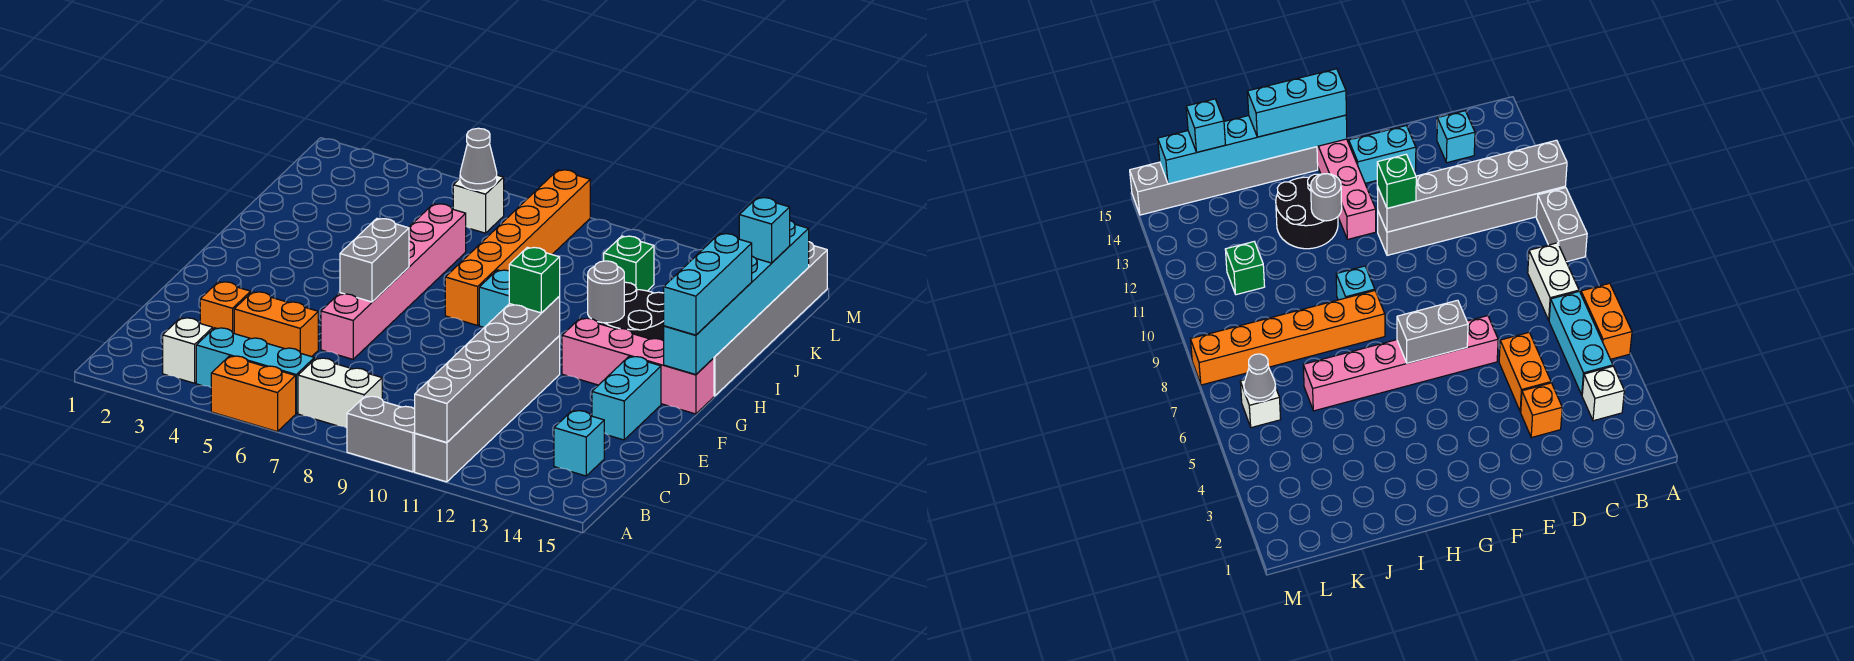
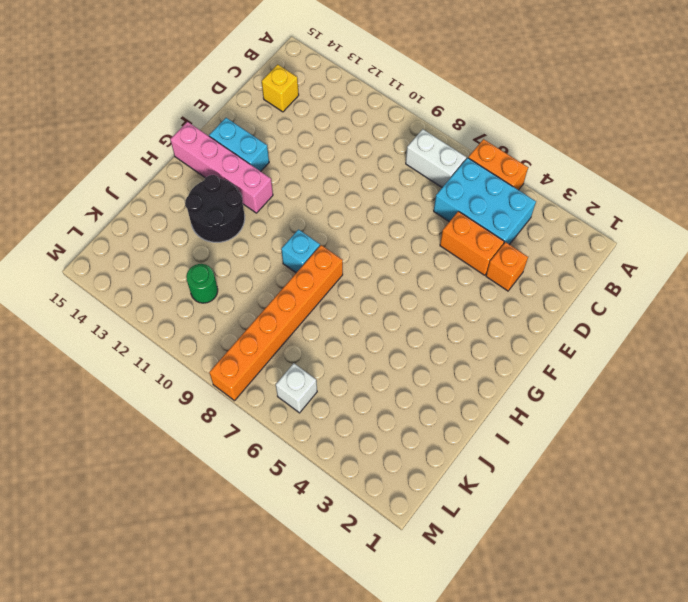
cyan 2x3 brick [434,158,536,244] -> cyan 1x3 brick [196,328,314,413]
yellow 1x1 brick [262,64,299,112] -> cyan 1x1 brick [554,411,604,476]
cyan 1x2 brick [209,118,269,171] -> cyan 1x2 brick turned to [592,356,661,440]
green 1x1 round brick [186,264,218,303] -> green 1x1 brick [604,236,654,291]
none -> grey 1x2 brick [347,396,415,472]
none -> grey 1x6 brick [415,336,560,482]
none -> white 1x1 brick [163,318,213,383]

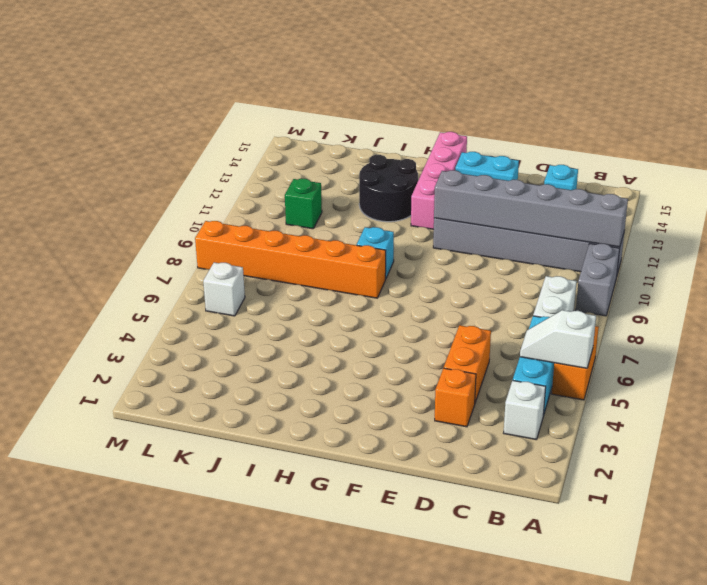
white 1x2 slope [520,310,596,368] -> none
none -> pink 1x6 brick [321,204,466,359]
none -> grey 1x6 brick [714,242,827,396]
none -> grey 1x2 brick [340,219,409,302]

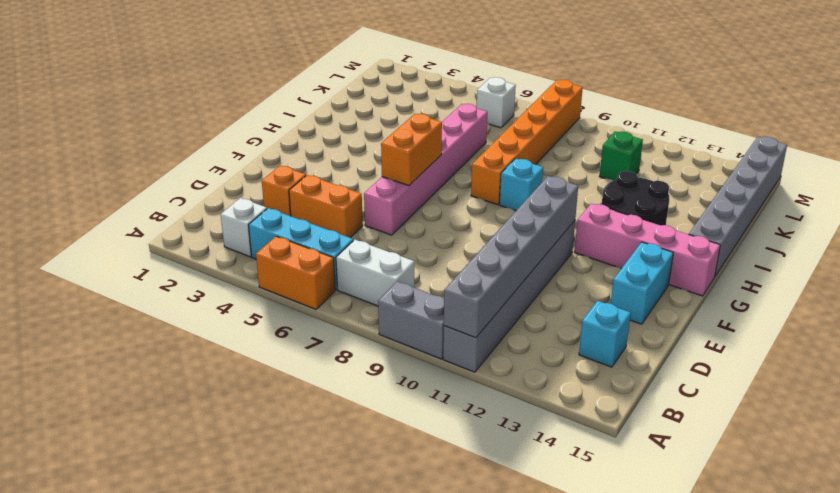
orange 1x2 brick [381,114,442,186] -> grey 1x2 brick [340,219,409,302]
none -> cyan 1x6 brick [664,221,809,375]
none -> grey 1x1 round brick [588,261,624,323]
none -> grey 1x1 cone [460,128,497,190]

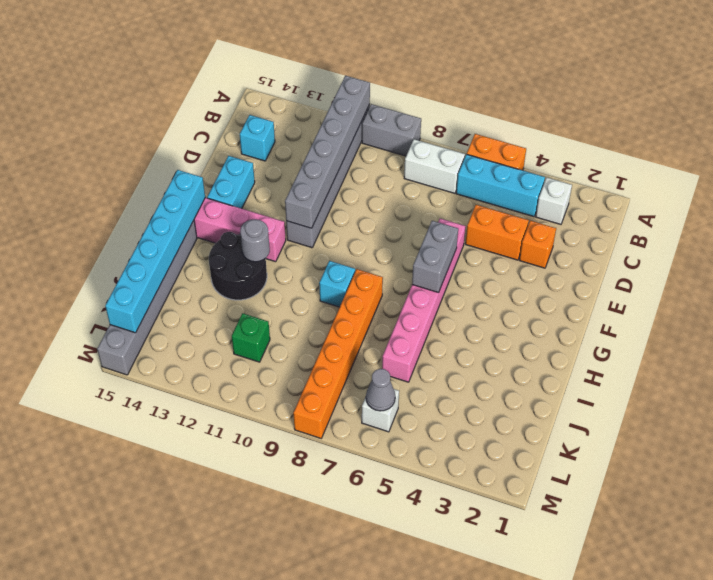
none -> green 1x1 brick [509,247,560,313]
none -> cyan 1x3 brick [664,234,752,335]
none -> cyan 1x1 brick [739,198,790,263]

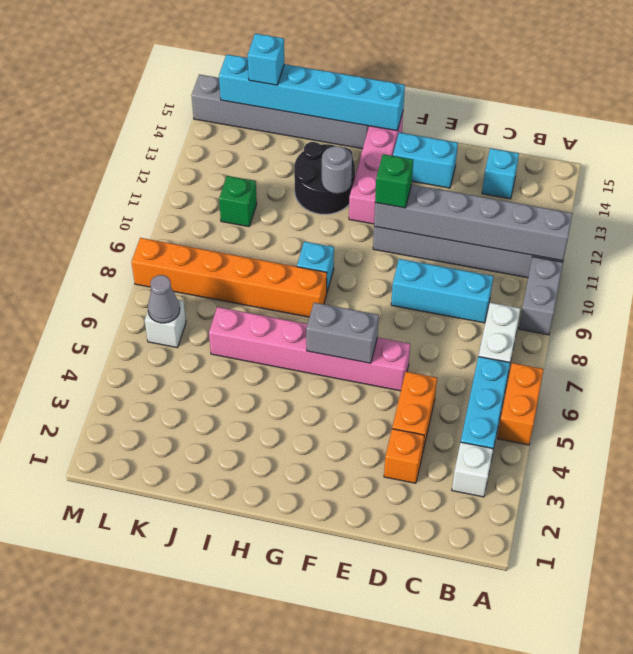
cyan 1x3 brick [391,259,493,323] -> cyan 1x3 brick moved to [664,234,752,335]

